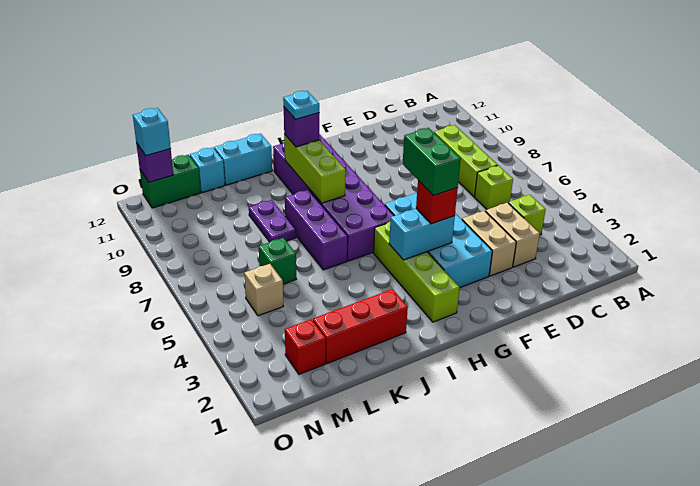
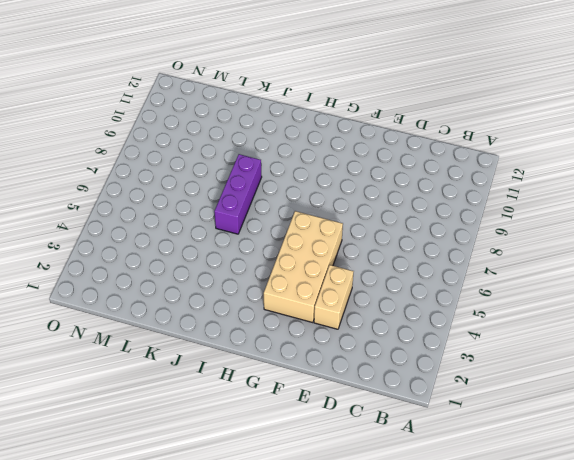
tan 2x4 brick [264,211,343,323] -> cyan 2x4 brick [385,193,492,287]
none -> lime 1x1 brick [508,195,546,235]
none -> lime 1x1 brick [475,165,513,210]
none -> lime 1x3 brick [434,125,498,197]

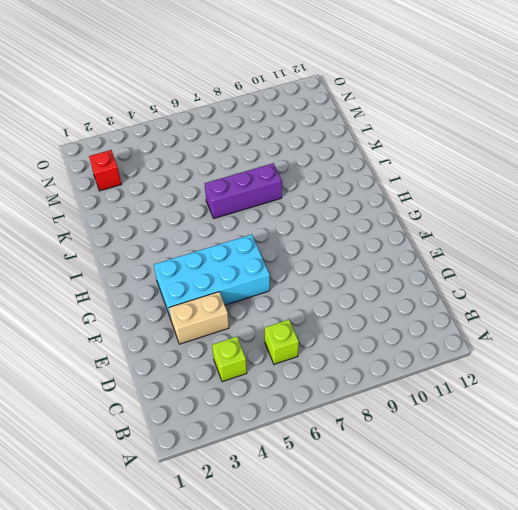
none -> lime 1x3 brick [434,125,498,197]
none -> tan 1x2 brick [485,203,540,267]
none -> lime 1x4 brick [373,222,460,322]

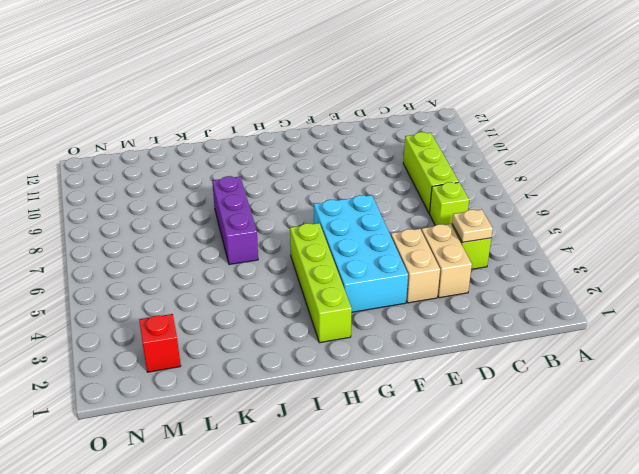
tan 1x1 plate [452,209,493,242] -> none
none -> purple 2x6 brick [273,134,394,261]
none -> red 1x3 brick [313,289,408,363]
none -> cyan 1x2 brick [214,133,272,185]

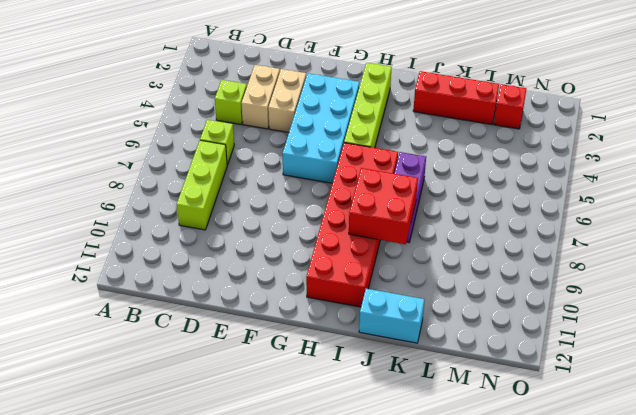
red 2x6 brick [306,143,398,307] -> purple 2x6 brick [273,134,394,261]
red 2x2 brick [349,168,418,244] -> lime 1x3 brick [284,134,346,203]
none -> purple 1x2 plate [249,200,296,242]
none -> green 1x1 brick [259,238,296,284]
none -> cyan 1x1 brick [190,147,225,193]

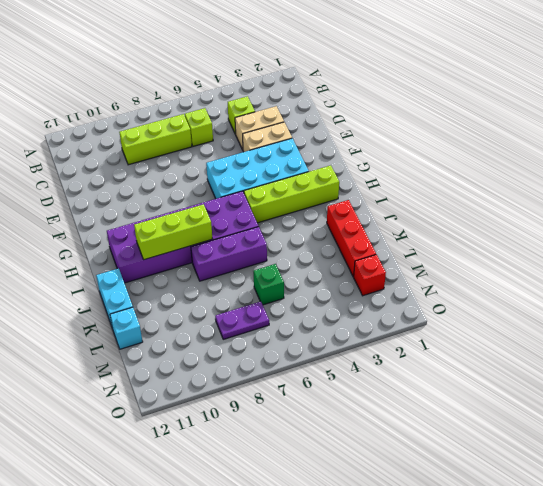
purple 1x2 plate [215,301,269,339] -> purple 1x2 plate moved to [249,200,296,242]
none -> tan 1x1 brick [244,264,283,316]
none -> green 1x2 brick [140,155,201,208]
none -> cyan 1x2 brick [389,209,455,260]

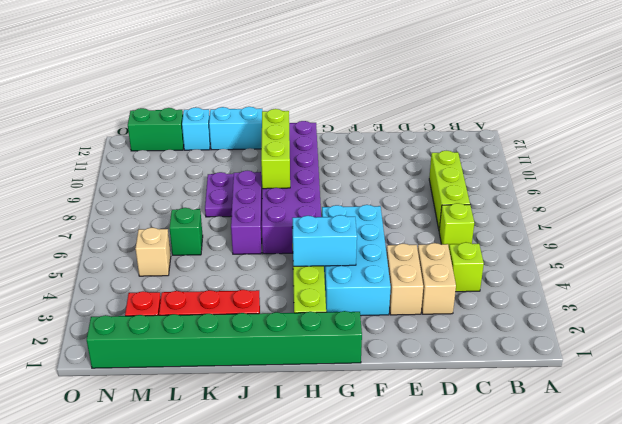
green 1x8 brick [87,311,362,368] -> none
none -> purple 1x1 brick [136,143,173,182]
none -> red 1x1 brick [416,181,458,224]
none -> purple 1x1 brick [284,107,319,147]

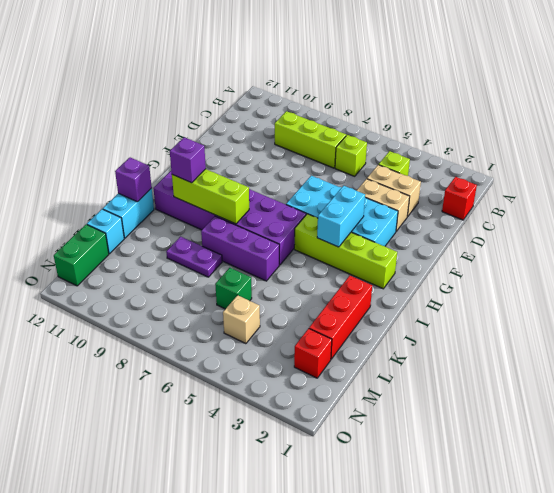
red 1x1 brick [442,177,477,220] -> red 1x1 brick moved to [416,181,458,224]
purple 1x1 brick [115,158,152,202] -> purple 1x1 brick moved to [136,143,173,182]
none -> cyan 1x1 brick [133,108,171,156]
none -> green 1x2 brick [403,128,461,196]
none -> cyan 1x1 plate [283,91,319,119]

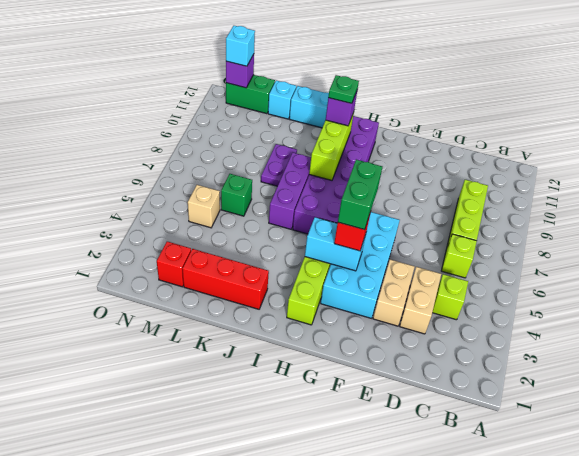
green 1x1 plate [328,75,359,103] -> cyan 1x1 plate [283,91,319,119]

